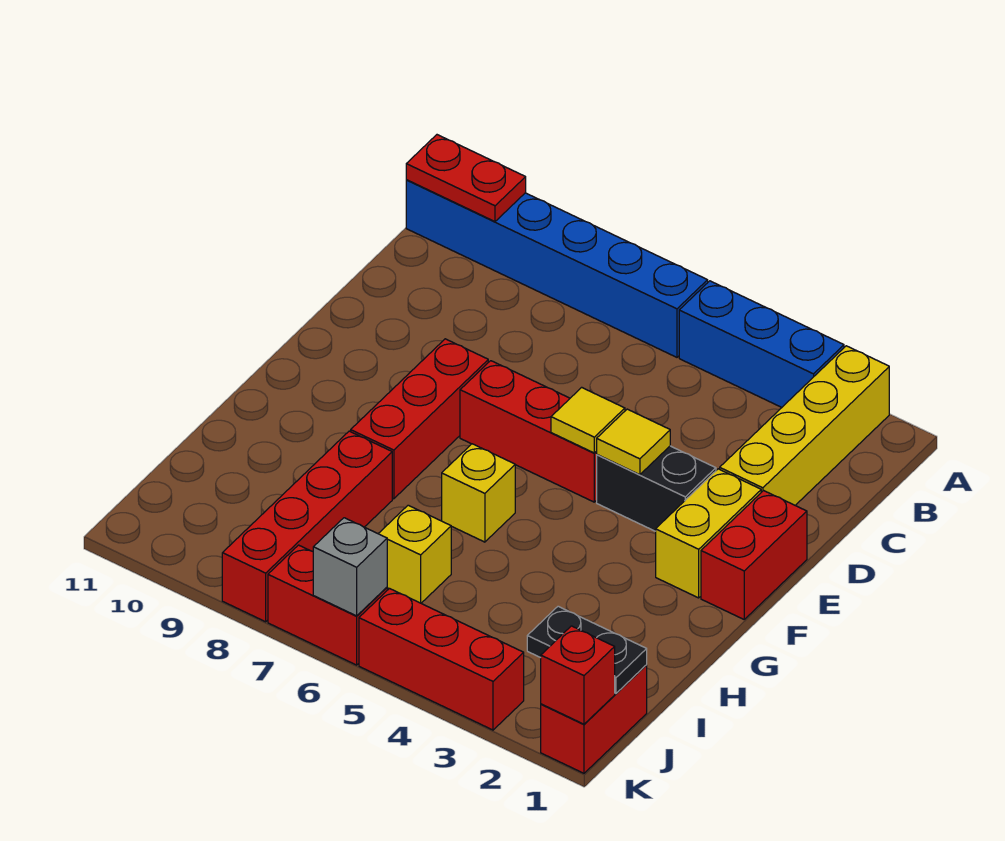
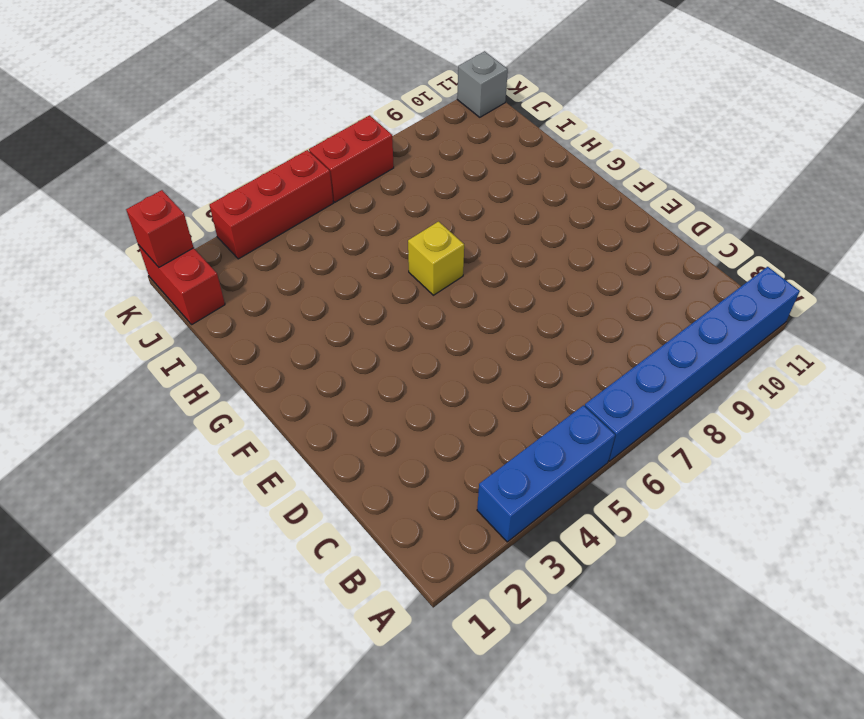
grey 1x1 brick [457,51,508,117] -> grey 1x1 brick moved to [313,518,387,616]
none -> yellow 1x4 brick [720,346,889,505]
none -> red 1x2 brick [701,491,807,619]
none -> yellow 1x2 brick [656,469,761,598]

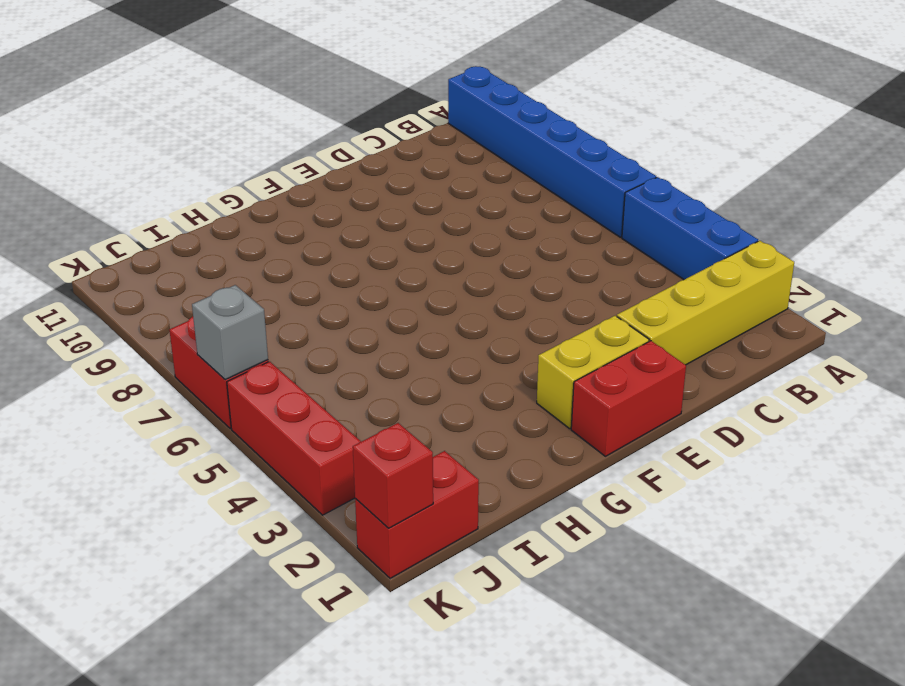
none -> black 1x2 brick [597,446,716,531]
none -> red 1x3 brick [460,361,597,502]
none -> red 1x3 brick [351,339,488,499]

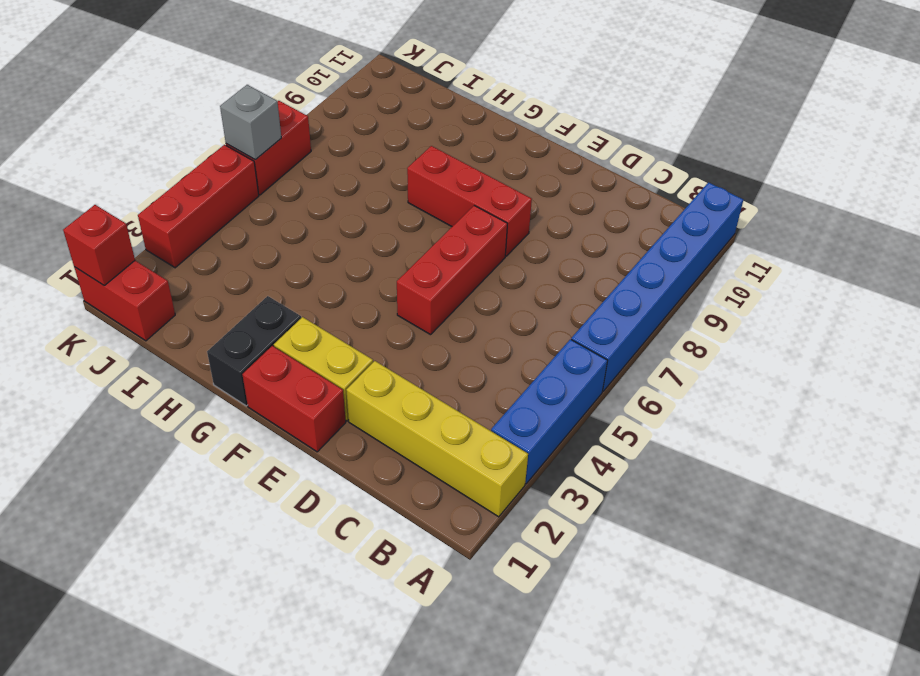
black 1x2 brick [207,296,301,406] -> black 1x2 brick moved to [597,446,716,531]
none -> yellow 1x1 brick [442,444,515,542]
none -> red 1x4 brick [222,431,392,622]
none -> yellow 1x1 brick [378,505,451,603]

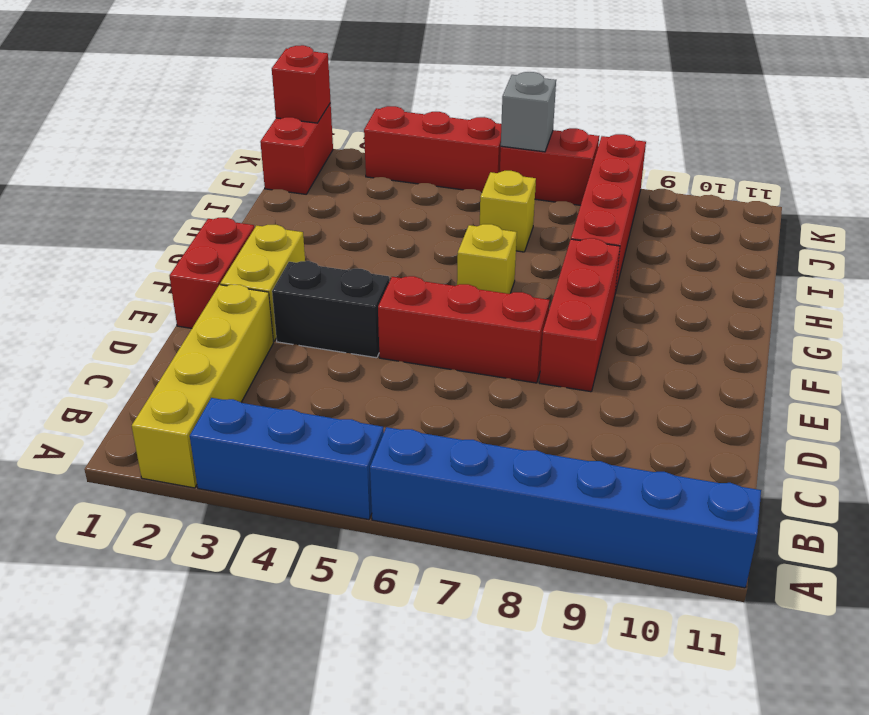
none -> red 1x2 plate [406,135,526,222]
none -> yellow 1x1 tile [596,409,670,475]
none -> yellow 1x1 tile [551,387,625,453]

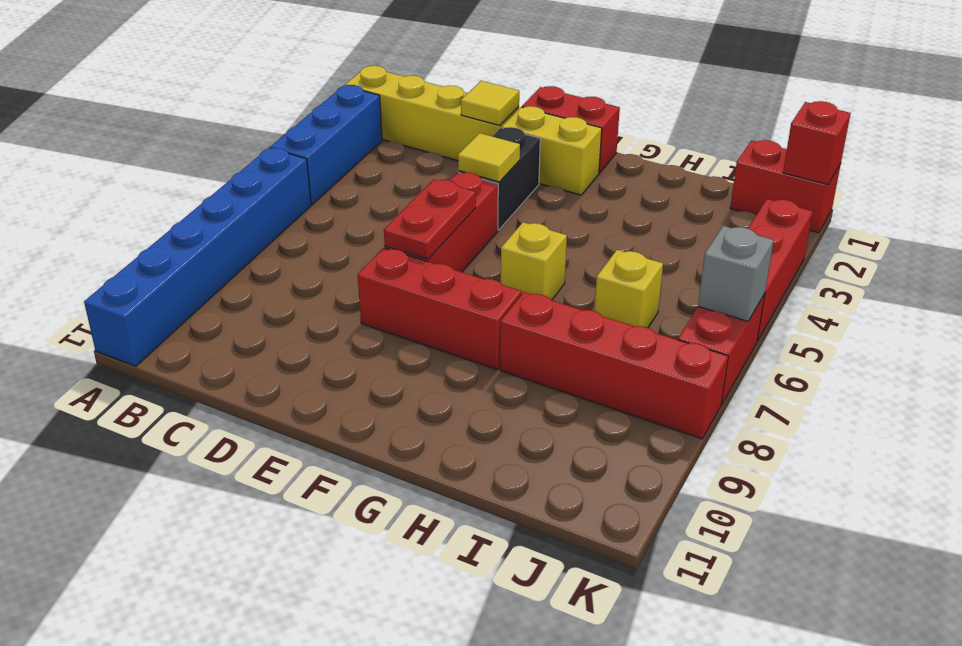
yellow 1x1 tile [461,81,519,125] -> yellow 1x1 tile moved to [551,387,625,453]
red 1x2 plate [384,180,476,259] -> red 1x2 plate moved to [406,135,526,222]
none -> black 1x2 plate [527,606,647,693]

